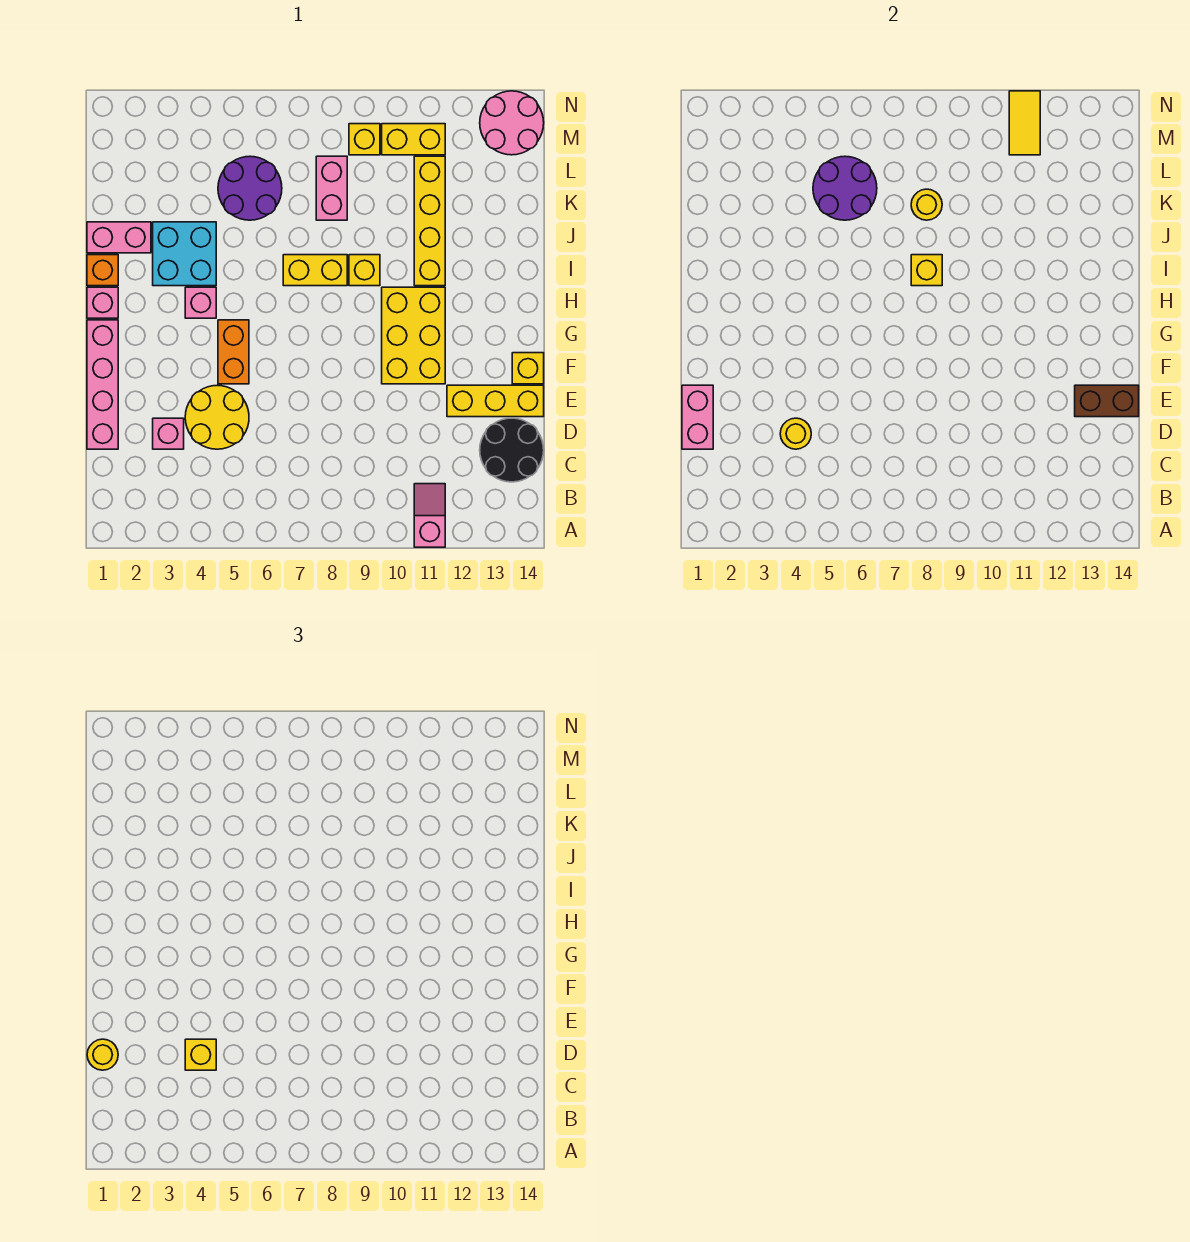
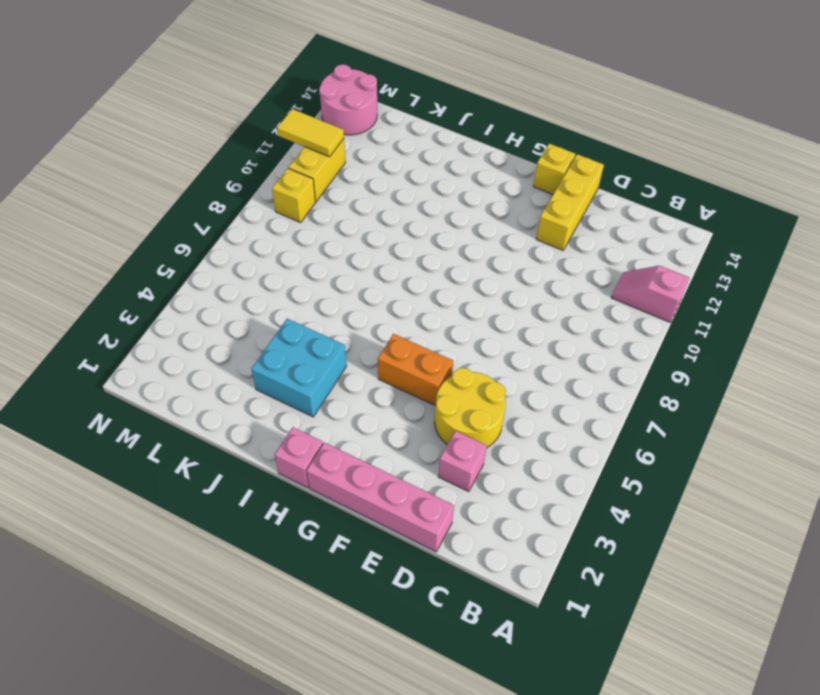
none -> black 2x2 round brick [480,418,544,482]
none -> yellow 2x3 brick [382,287,445,384]
none -> pink 1x1 brick [185,287,216,318]
none -> orange 1x1 brick [87,255,118,286]

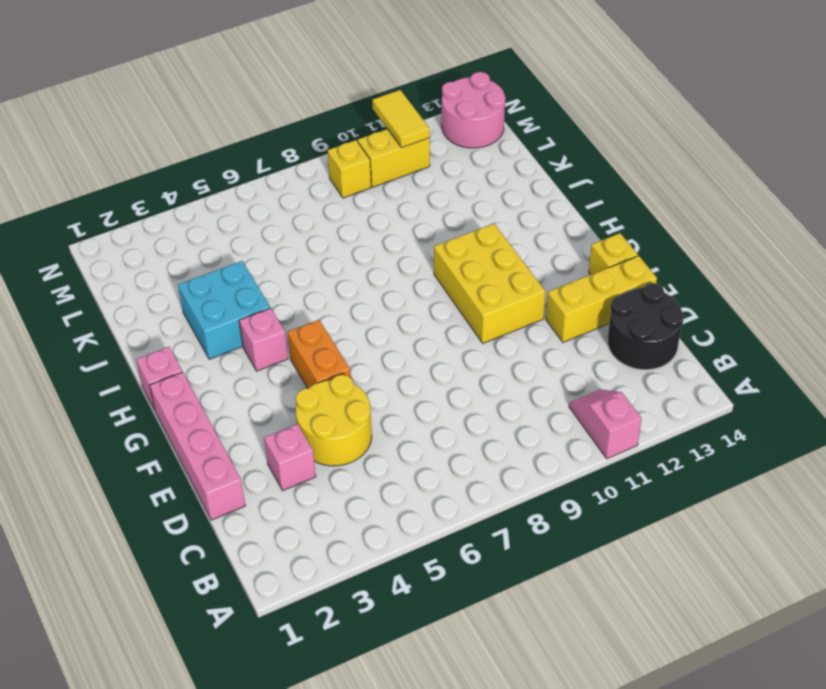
none -> orange 1x1 brick [87,255,118,286]
none -> yellow 1x2 brick [283,255,347,286]
none -> yellow 1x1 brick [349,255,380,286]
none -> yellow 1x4 brick [414,156,445,286]

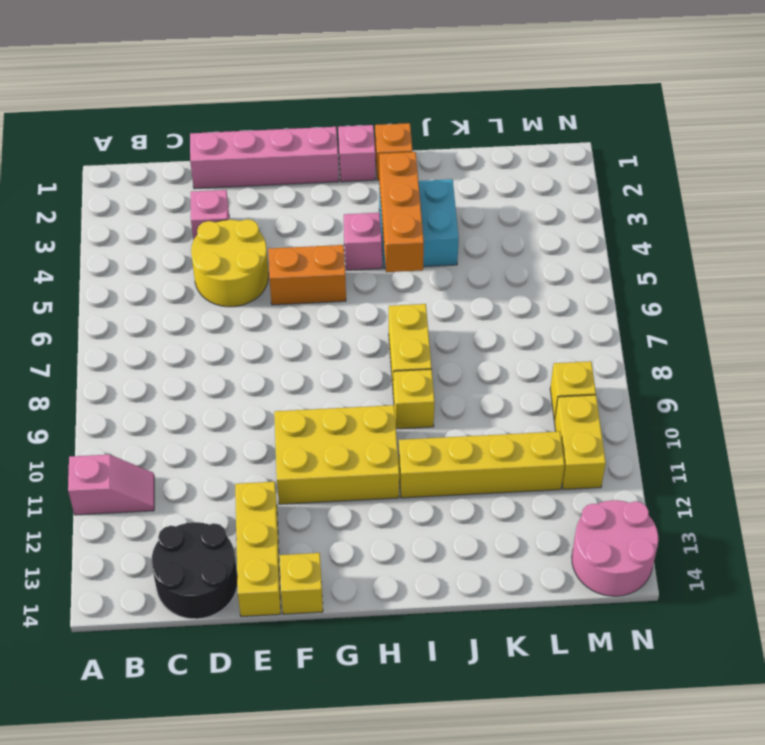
orange 1x3 brick [379,152,424,272] -> none
none -> pink 1x2 brick [87,222,151,253]
none -> purple 2x2 round brick [218,156,282,220]
none -> pink 1x2 brick [316,156,347,220]
none -> pink 1x2 brick [682,385,713,449]

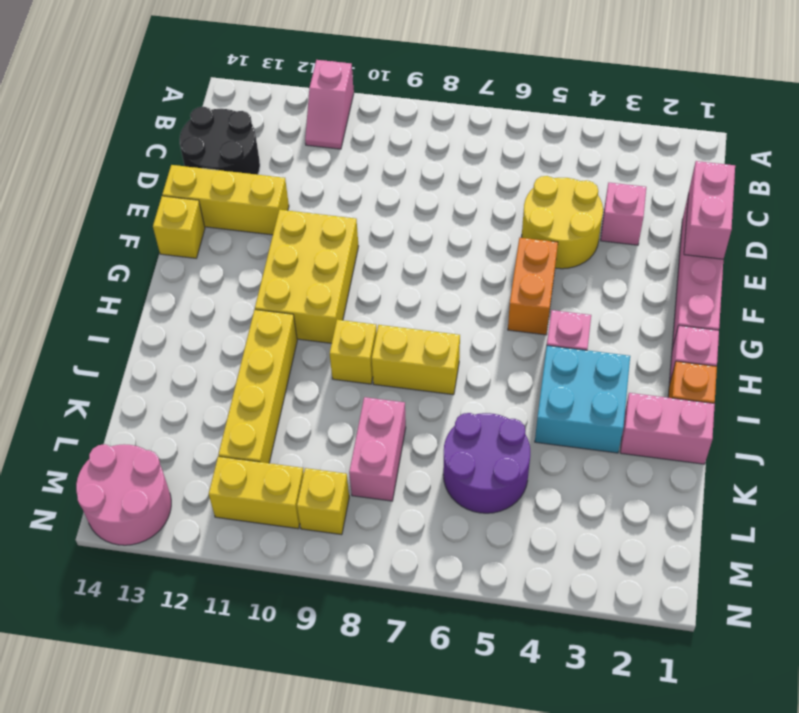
none -> yellow 1x1 round brick [780,418,811,449]
none -> brown 1x2 brick [1075,385,1139,417]
none -> yellow 1x1 brick [911,255,942,286]
none -> purple 2x2 round brick [813,156,877,220]

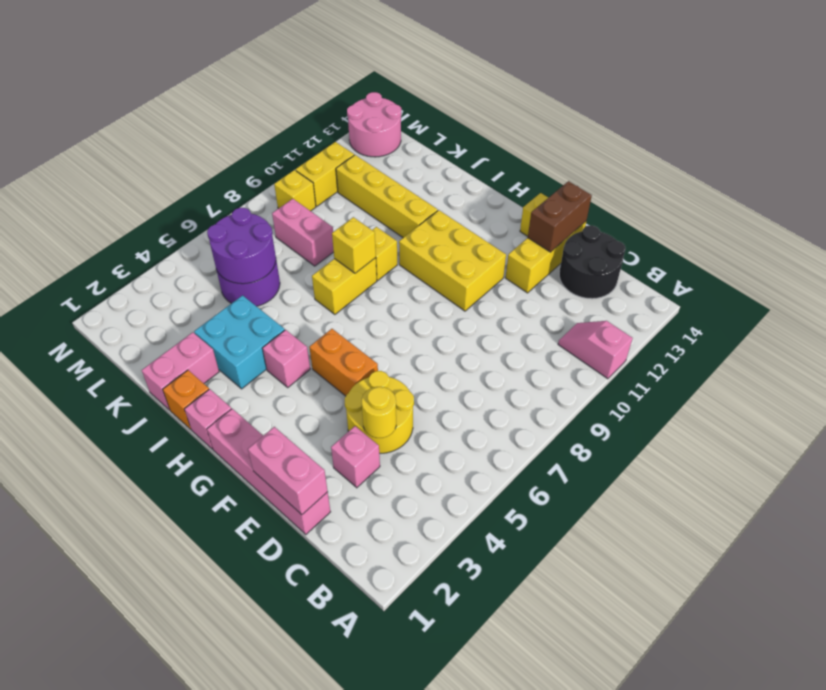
none -> yellow 1x1 round brick [911,189,942,220]
none -> yellow 1x2 tile [1009,91,1040,155]
none -> yellow 1x1 round brick [87,1039,118,1070]
none -> yellow 1x1 brick [185,1039,216,1070]

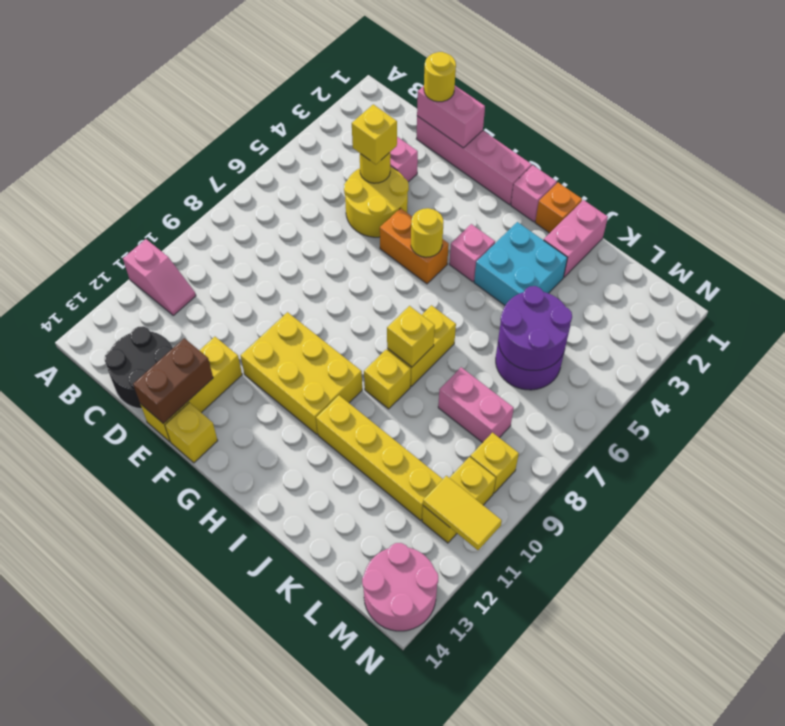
yellow 1x1 round brick [411,208,443,257] -> yellow 1x1 round brick moved to [911,189,942,220]

